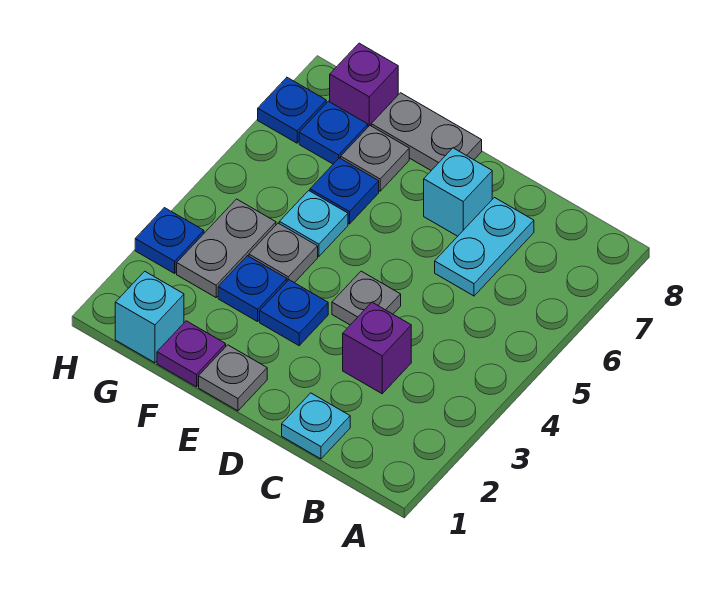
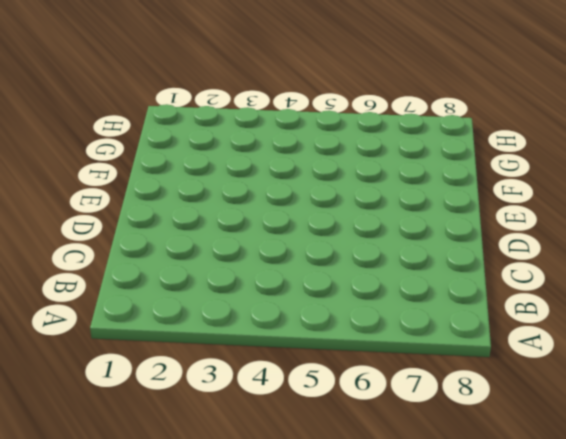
none -> cyan 1x1 plate [282,393,350,459]
none -> purple 1x1 brick [343,302,411,394]
none -> cyan 1x2 plate [435,198,534,296]

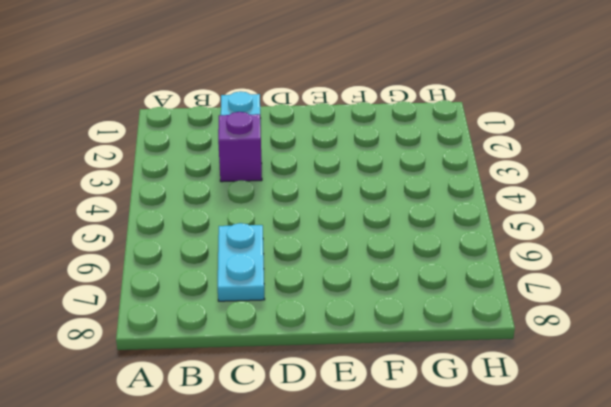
none -> grey 1x1 plate [332,271,401,325]
none -> cyan 1x1 brick [424,148,492,236]
none -> grey 1x1 plate [199,345,267,411]

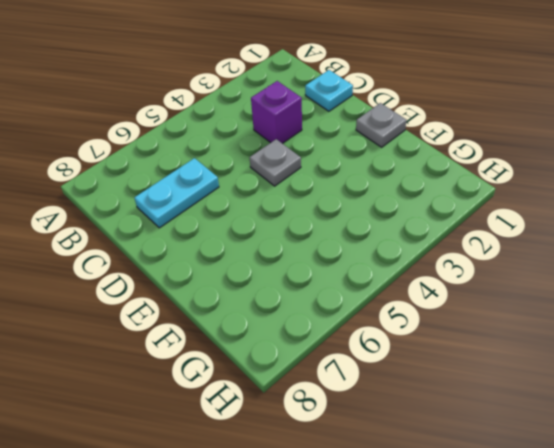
none -> cyan 1x1 brick [424,148,492,236]
none -> blue 1x1 plate [260,280,328,346]
none -> grey 1x2 plate [371,93,482,170]

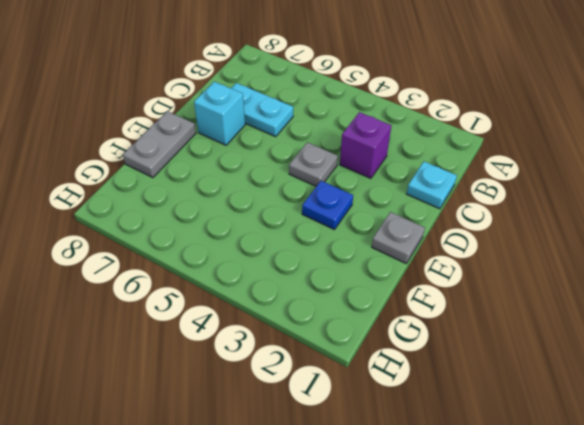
none -> purple 1x1 plate [157,321,226,387]
none -> blue 1x1 plate [218,256,287,322]
none -> grey 1x1 plate [249,223,318,283]

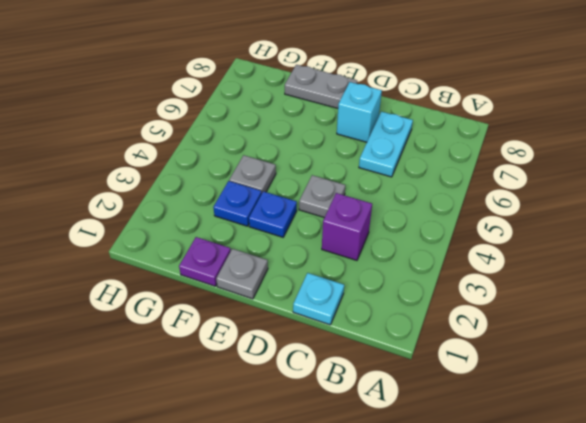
none -> cyan 1x1 plate [279,191,348,256]
none -> blue 1x1 plate [310,158,379,224]
none -> grey 1x1 plate [341,126,409,191]

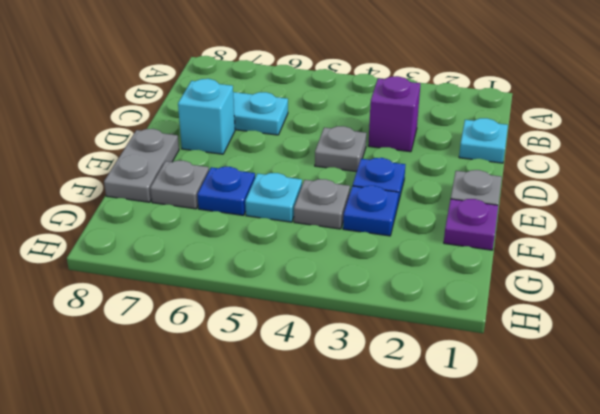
none -> cyan 1x1 brick [115,271,184,363]
none -> grey 1x2 plate [177,199,276,297]
none -> blue 1x1 plate [299,101,368,164]

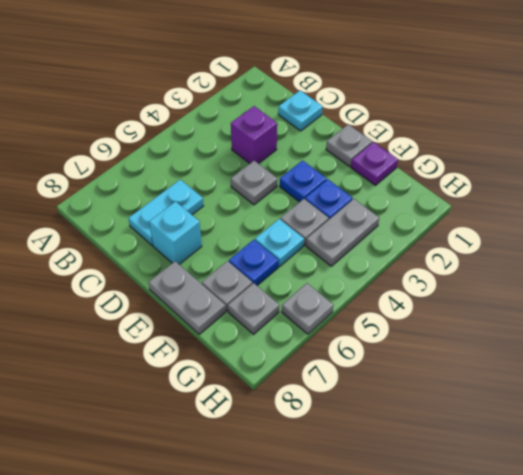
grey 1x1 plate [228,283,279,334] -> blue 1x1 plate [299,101,368,164]
grey 1x1 plate [282,283,333,334] -> none
none -> cyan 1x1 brick [115,271,184,363]
none -> purple 1x1 brick [330,43,398,127]
none -> blue 1x1 plate [135,208,204,273]

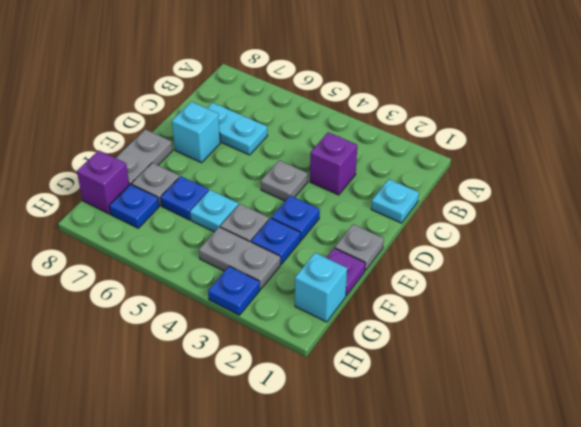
none -> blue 1x1 plate [258,78,326,143]

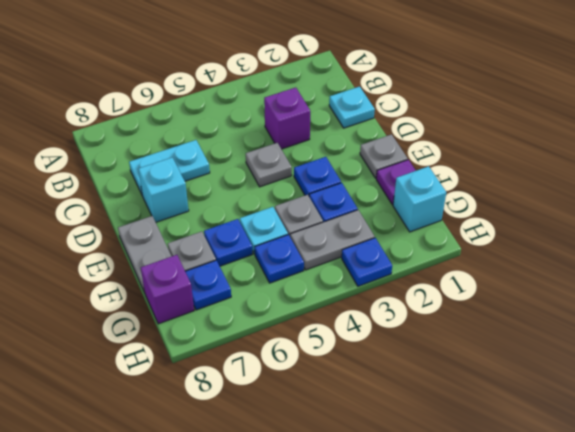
blue 1x1 plate [255,235,304,283] -> blue 1x1 plate moved to [258,78,326,143]

